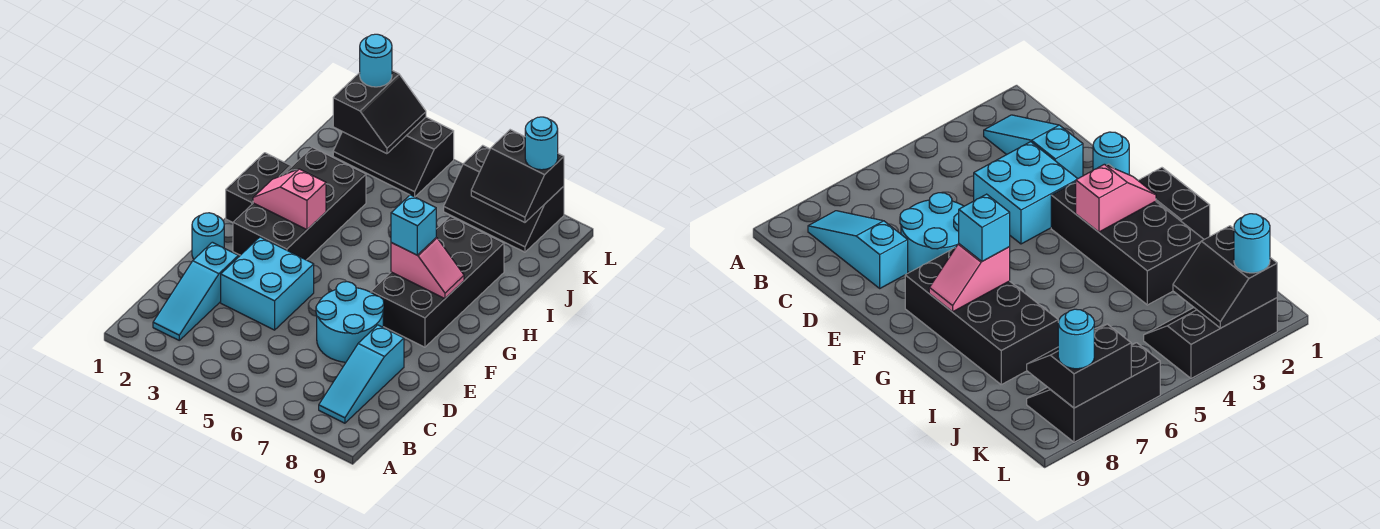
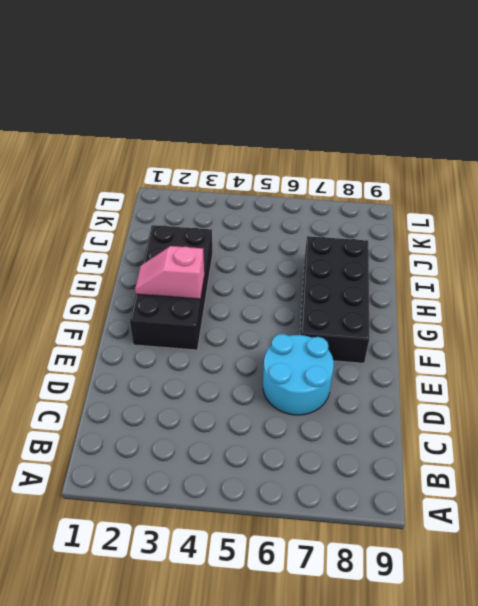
none -> cyan 1x3 slope [153,242,238,340]
none -> cyan 1x3 slope [319,325,404,423]
none -> cyan 2x2 brick [221,237,314,330]

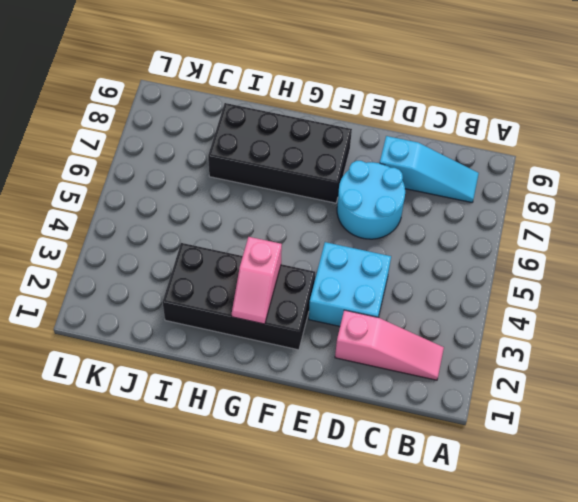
pink 1x3 slope [335,310,444,380] -> cyan 1x3 slope [153,242,238,340]
none -> cyan 1x1 round brick [192,213,224,259]
none -> black 1x2 brick [226,153,291,222]
none -> black 2x3 slope [333,117,454,197]

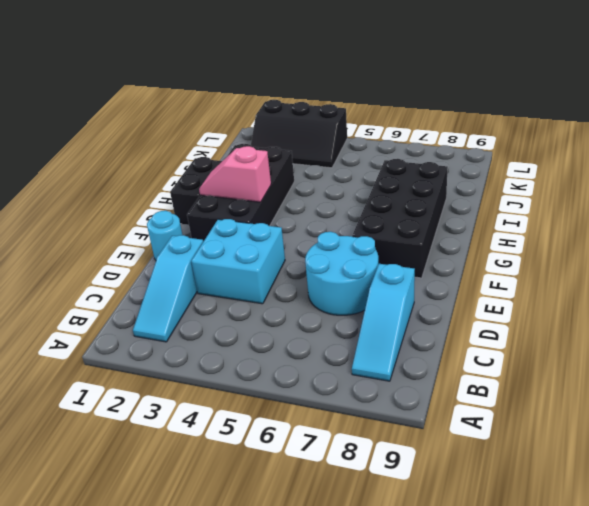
none -> black 2x3 slope [444,145,564,252]
none -> pink 1x2 slope [391,238,464,299]
none -> black 2x2 slope [333,71,426,154]

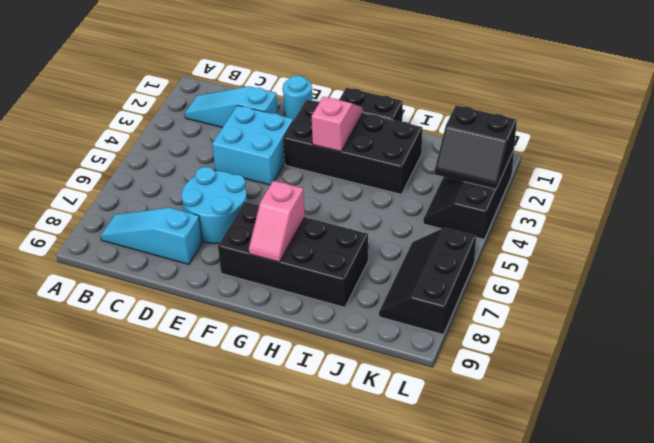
none -> black 2x2 slope [471,130,564,222]
none -> cyan 1x1 brick [391,195,436,255]
none -> cyan 1x1 round brick [360,34,392,87]

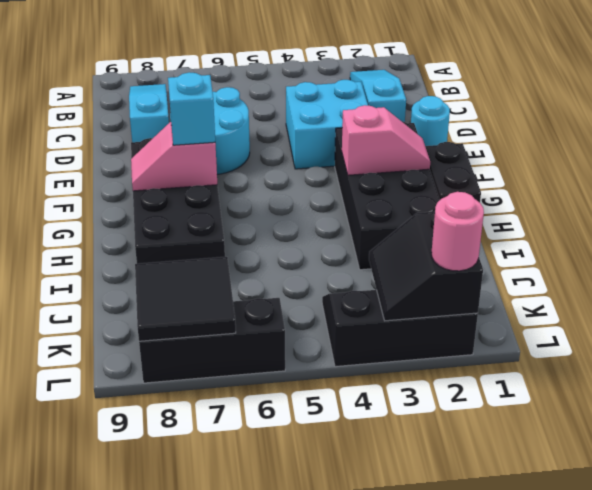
black 2x2 tile [135,257,236,341] -> black 2x2 slope [471,130,564,222]
pink 1x1 round brick [431,192,484,271] -> cyan 1x1 round brick [360,34,392,87]
none -> cyan 1x1 round brick [525,117,558,170]

